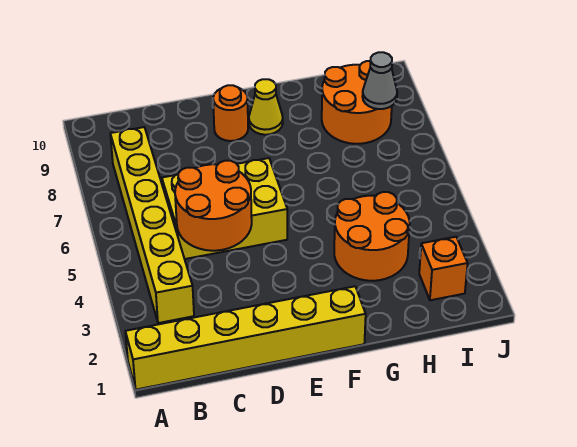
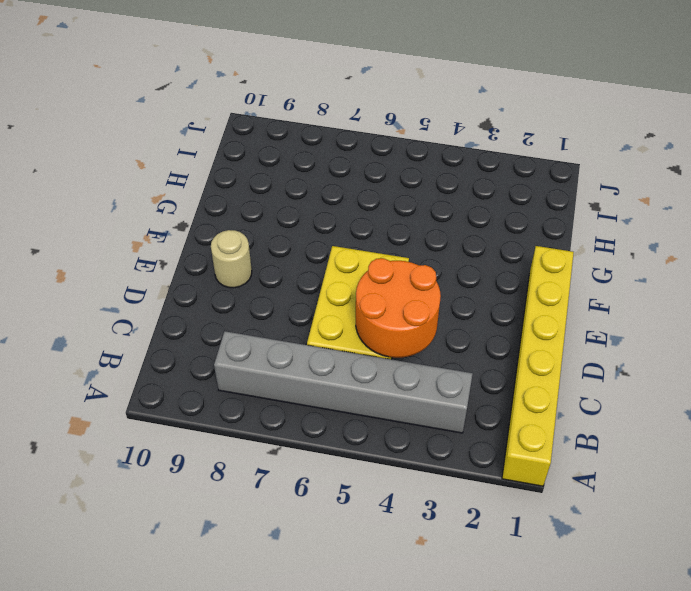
grey 1x6 brick [214,331,473,433] -> yellow 1x6 brick [110,127,194,323]
tan 1x1 round brick [211,230,252,288] -> orange 1x1 round brick [213,85,248,141]
none -> yellow 1x1 cone [249,79,283,135]
none -> orange 2x2 round brick [334,192,410,281]

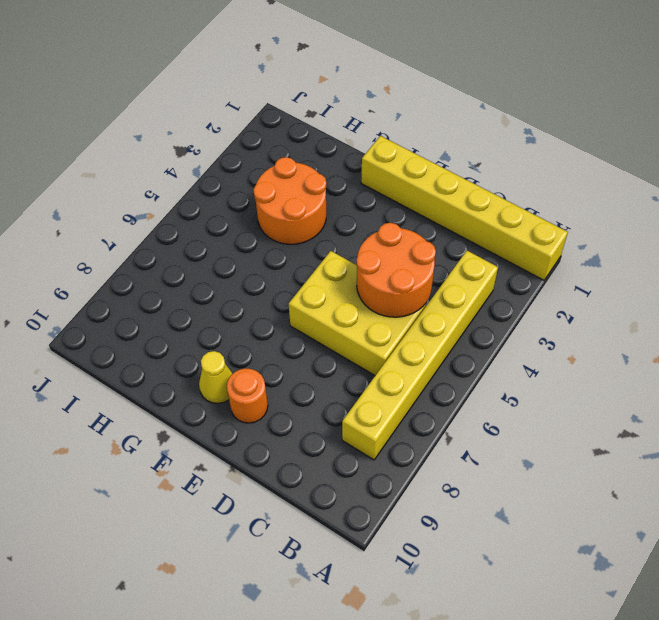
none -> orange 2x2 round brick [322,61,392,144]
none -> orange 1x1 brick [419,237,468,300]

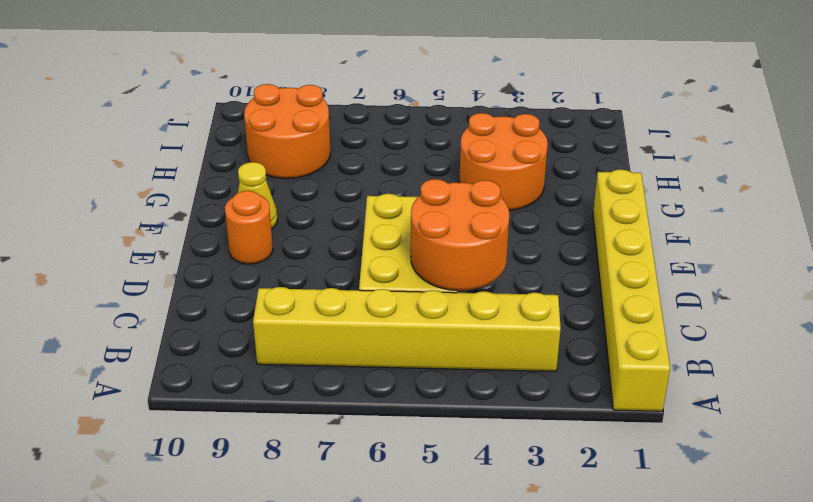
none -> orange 1x1 brick [419,237,468,300]
none -> grey 1x1 cone [362,52,397,109]

